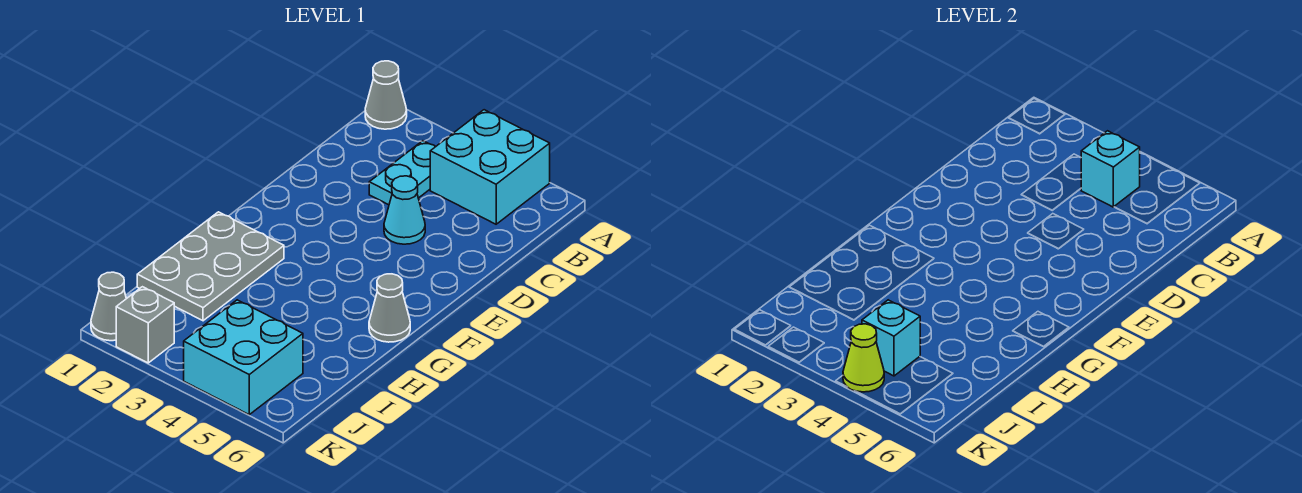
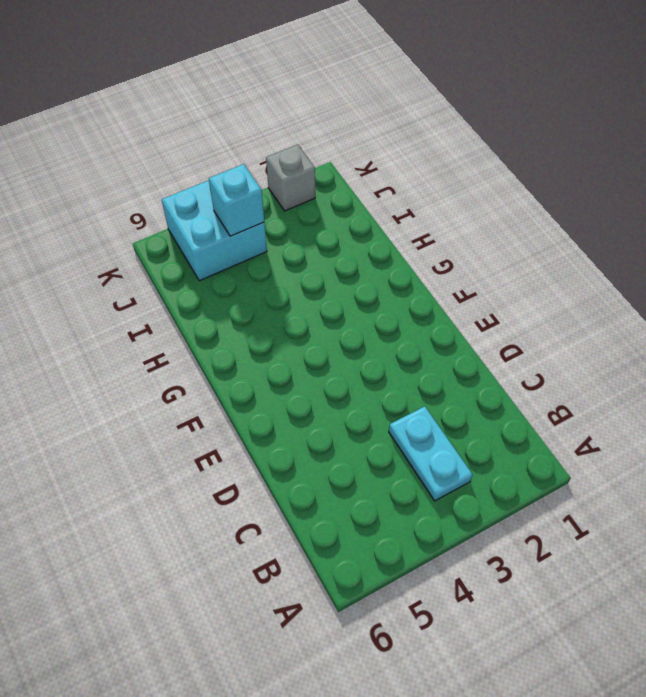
none -> grey 1x1 cone [365,61,407,129]
none -> cyan 2x2 brick [430,110,550,224]
none -> cyan 1x1 cone [384,176,425,244]

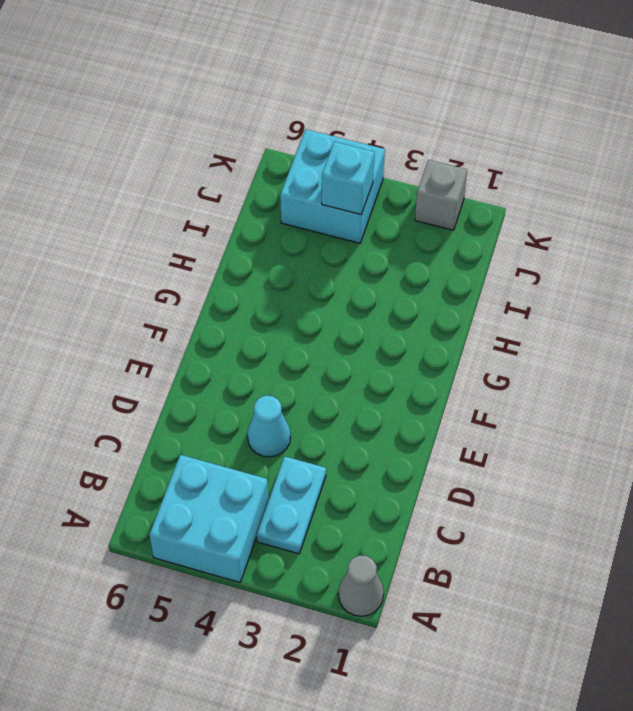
none -> grey 2x3 plate [137,212,284,321]
none -> grey 1x1 cone [369,274,410,342]
none -> grey 1x1 cone [91,272,126,341]

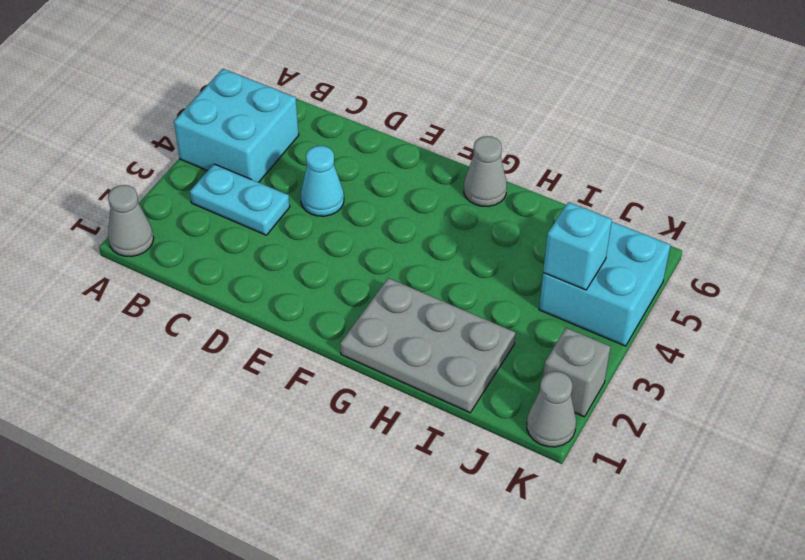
none -> cyan 1x1 brick [1081,131,1140,207]
none -> lime 1x1 cone [843,324,884,392]

